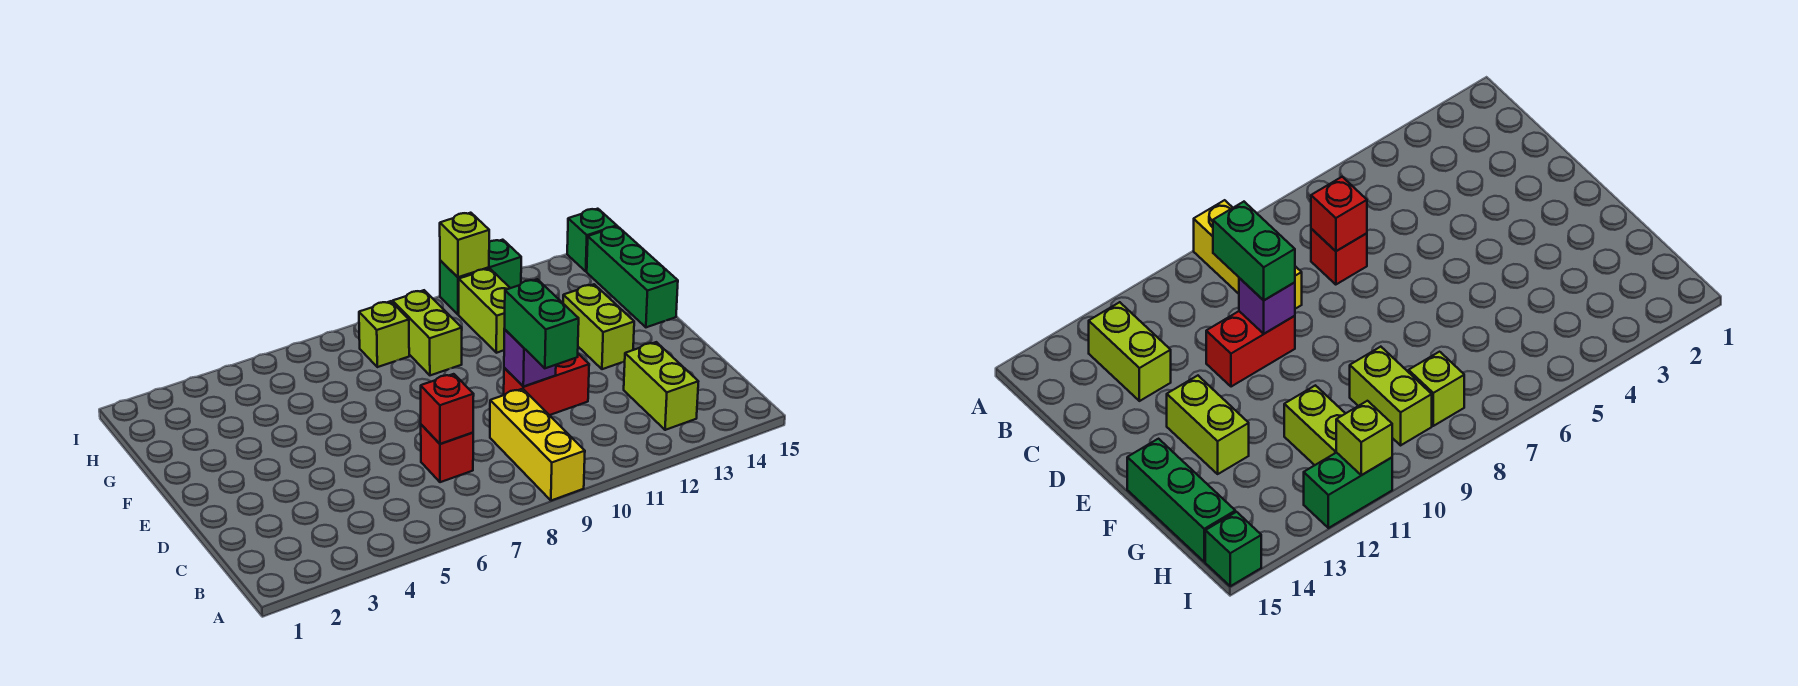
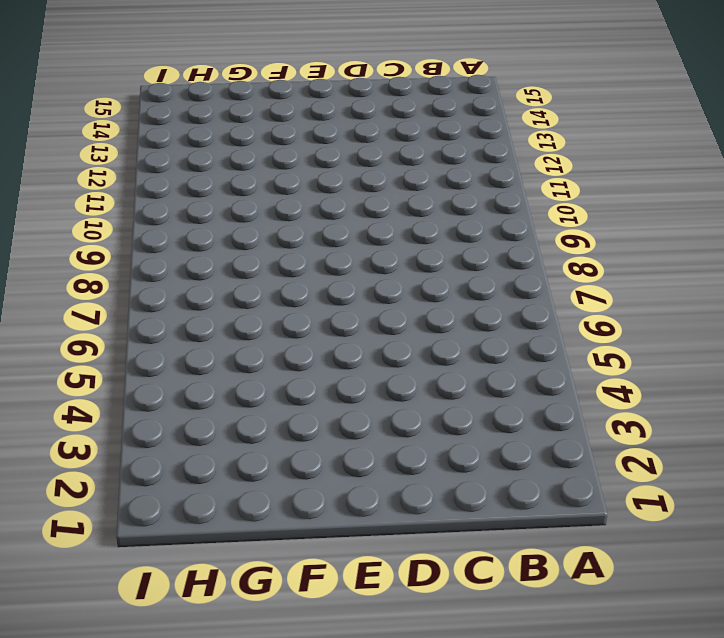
none -> yellow 1x3 brick [490,389,585,501]
none -> lime 1x2 brick [624,342,698,430]
none -> red 1x1 brick [421,425,473,482]

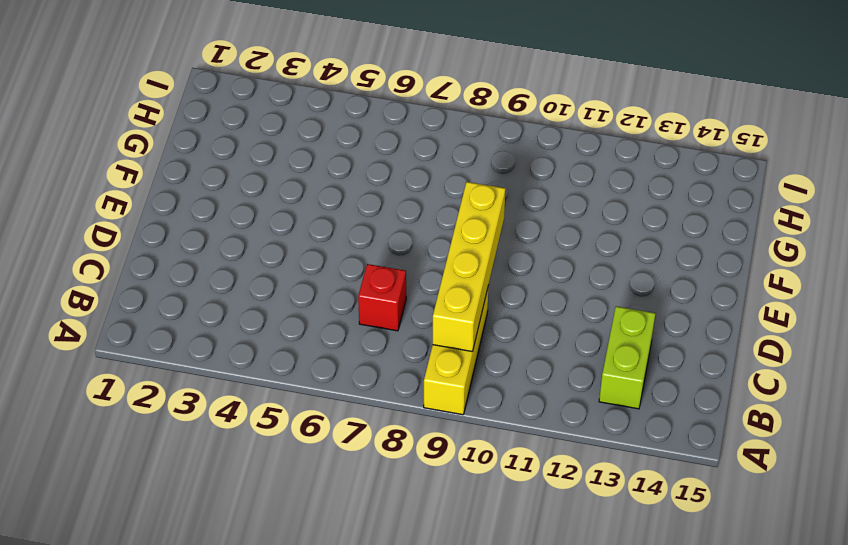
yellow 1x4 brick [433,182,505,352] -> none
none -> red 1x2 brick [504,354,589,415]
none -> lime 1x2 brick [563,284,634,369]
none -> green 1x3 brick [587,226,678,327]

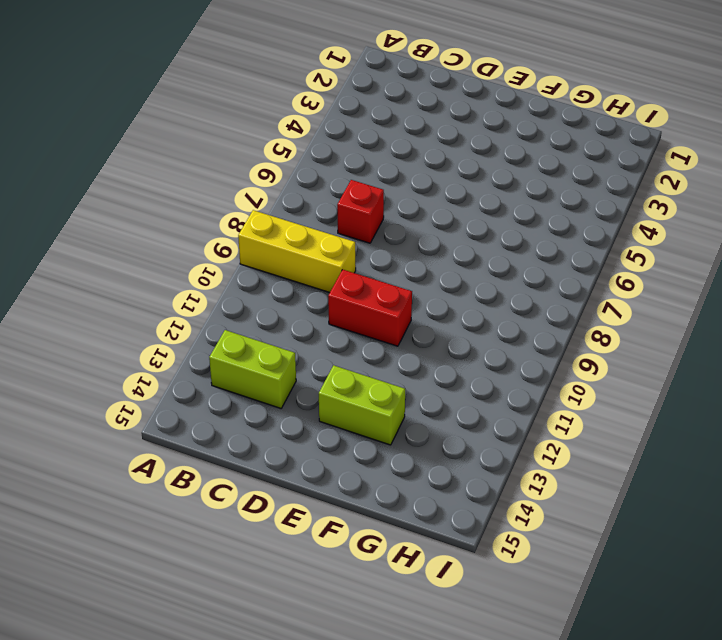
red 1x2 brick [328,270,412,346] -> red 1x2 brick turned to [504,354,589,415]
none -> green 1x3 brick [587,226,678,327]
none -> lime 1x2 brick [393,290,462,375]
none -> lime 1x2 brick [459,269,510,353]

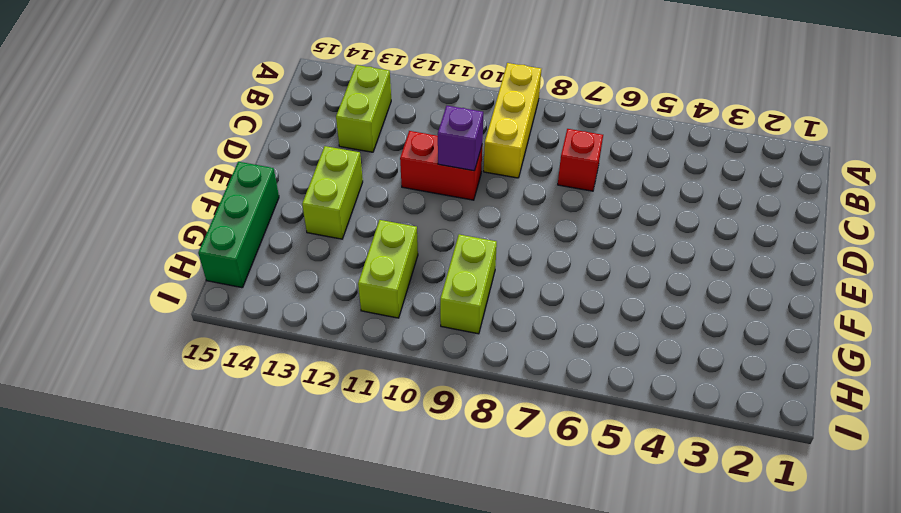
none -> lime 1x1 brick [359,301,409,367]
none -> green 1x2 brick [440,240,521,314]
none -> green 1x1 brick [567,209,617,271]

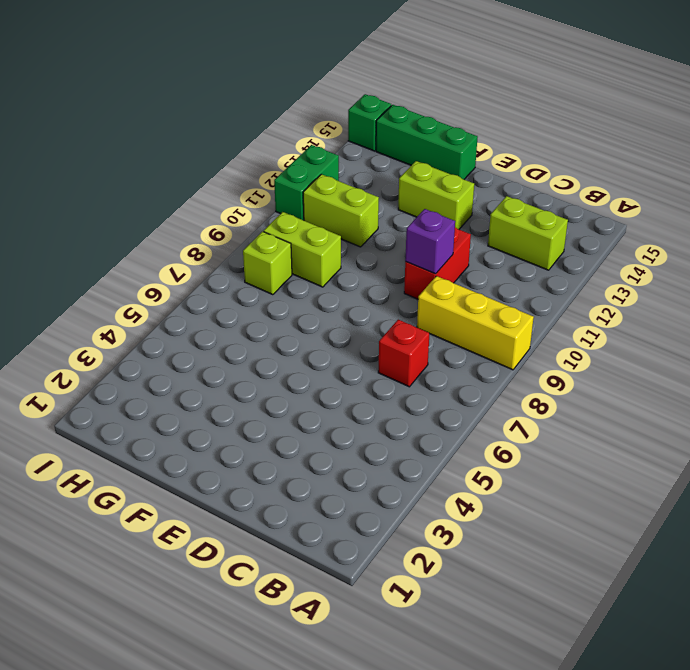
none -> red 1x1 brick [421,374,474,444]
none -> lime 1x1 brick [440,213,489,277]
none -> green 1x2 brick [504,279,579,368]

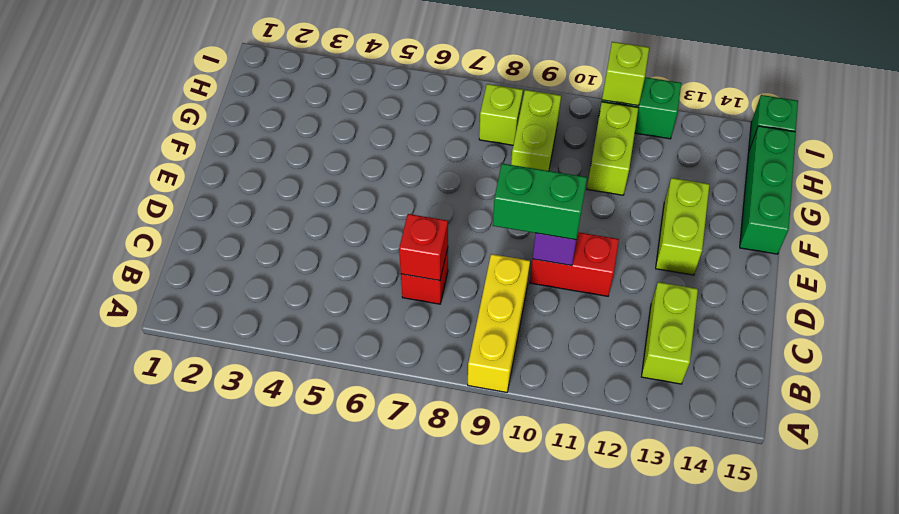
green 1x2 brick [493,164,587,240] -> green 1x2 brick turned to [504,279,579,368]

